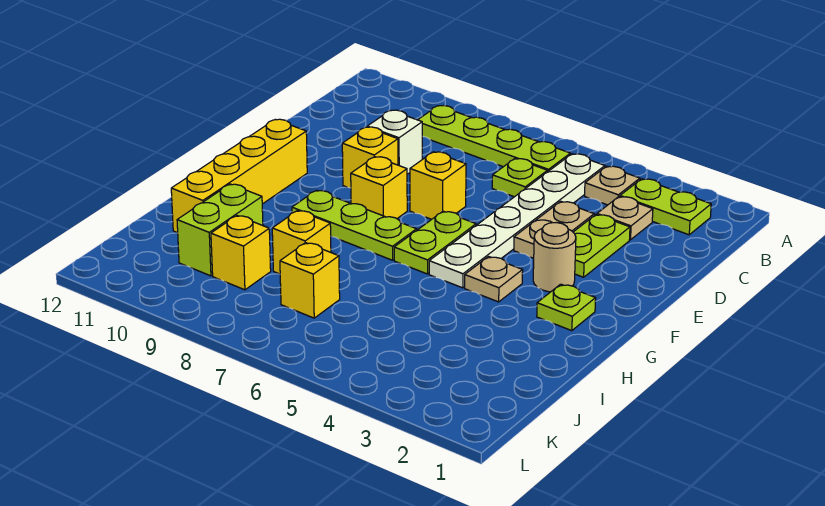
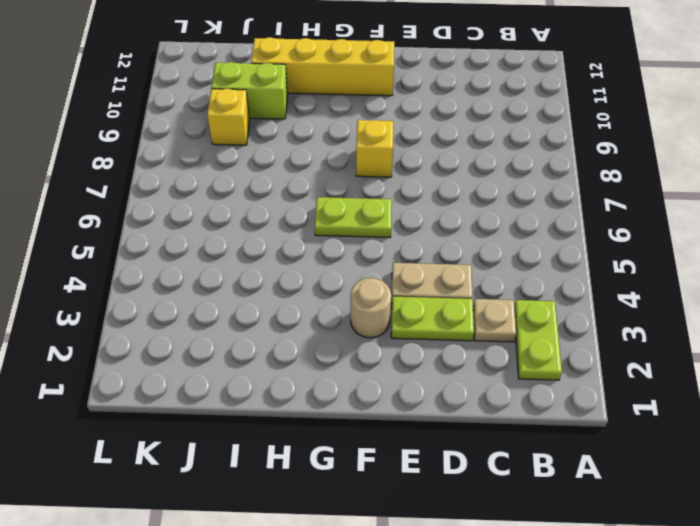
none -> tan 1x1 plate [585,166,640,205]
none -> white 1x6 plate [429,154,605,288]
none -> lime 1x4 plate [418,105,570,172]

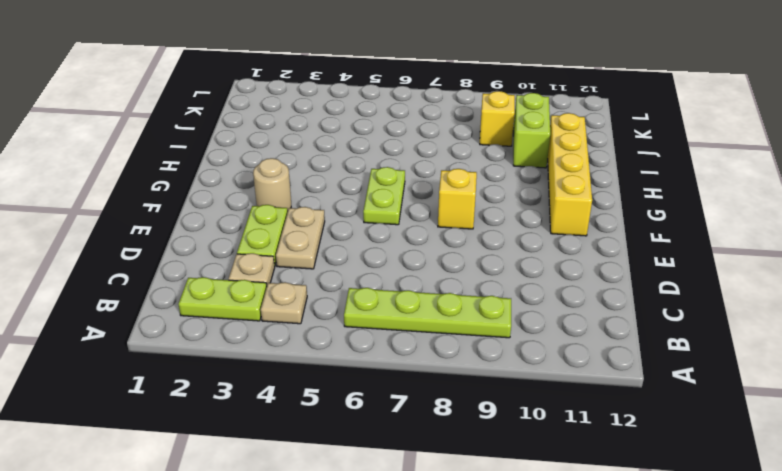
none -> white 1x6 plate [429,154,605,288]
none -> lime 1x1 plate [492,159,547,197]
none -> white 1x1 brick [367,110,422,174]

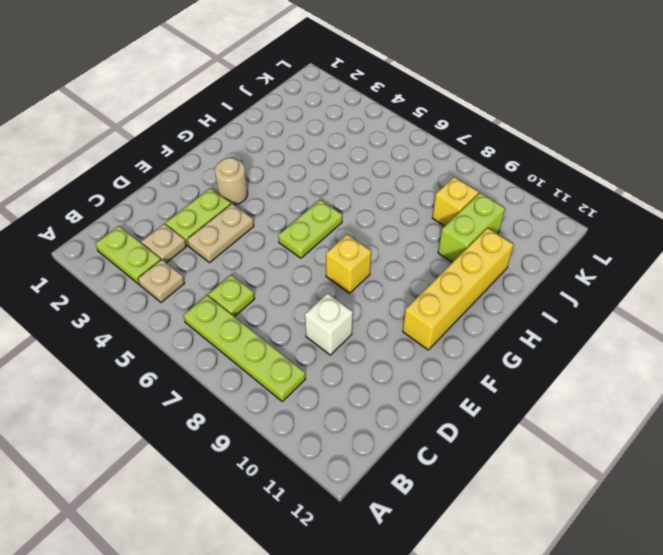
none -> white 1x6 plate [429,154,605,288]
none -> yellow 1x1 brick [410,152,466,219]
none -> yellow 1x1 brick [342,127,398,188]

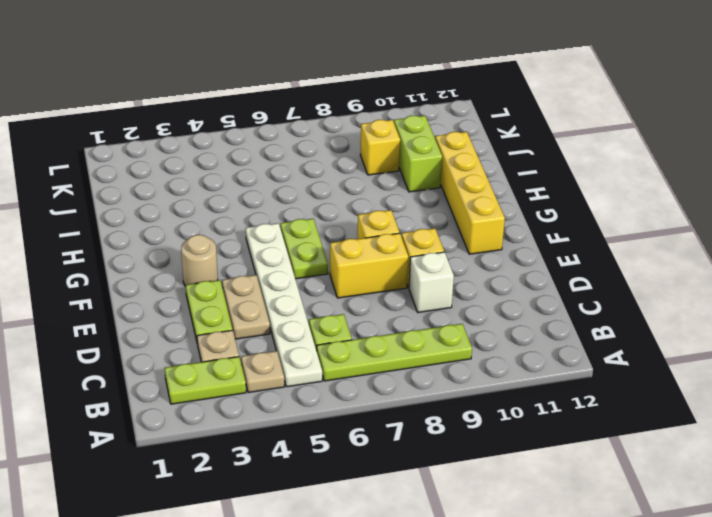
yellow 1x2 brick [330,233,408,298] -> yellow 1x1 brick [410,152,466,219]
none -> lime 1x1 plate [537,284,596,331]
none -> tan 1x1 plate [465,257,523,302]
none -> lime 1x3 plate [292,190,417,260]

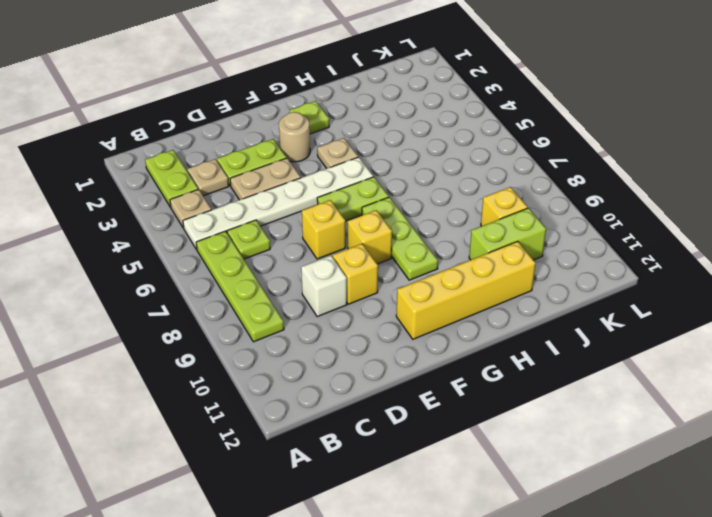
none -> yellow 1x1 brick [272,210,331,274]
none -> yellow 1x1 brick [280,243,340,318]

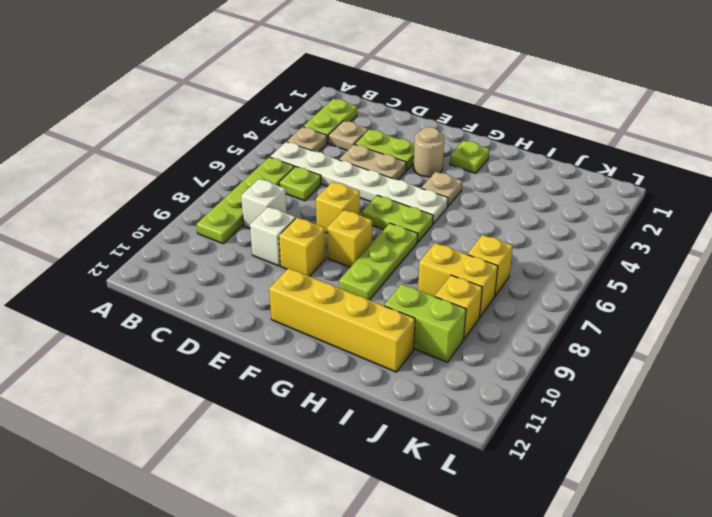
white 1x1 brick [241,179,287,228] -> none
yellow 1x2 brick [418,243,498,317] -> yellow 1x1 brick [272,210,331,274]

